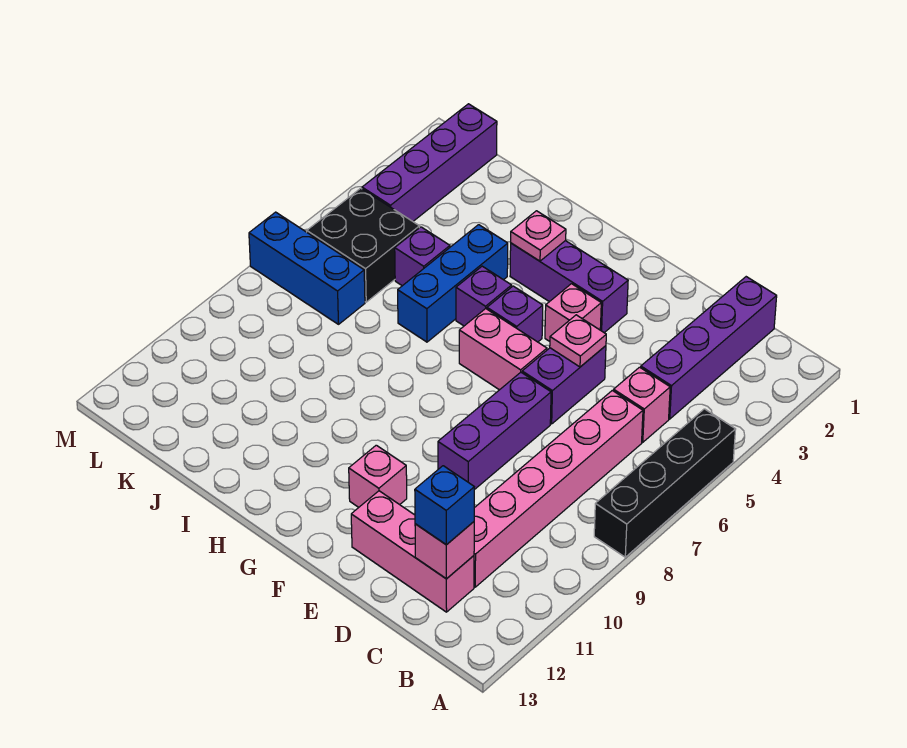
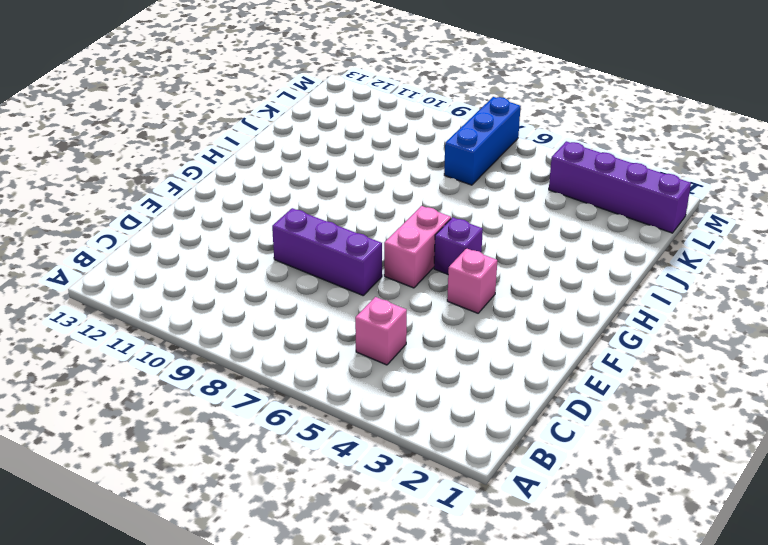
none -> black 1x4 brick [594,409,736,557]
none -> purple 1x4 brick [641,277,777,419]
none -> pink 1x6 brick [474,391,643,587]

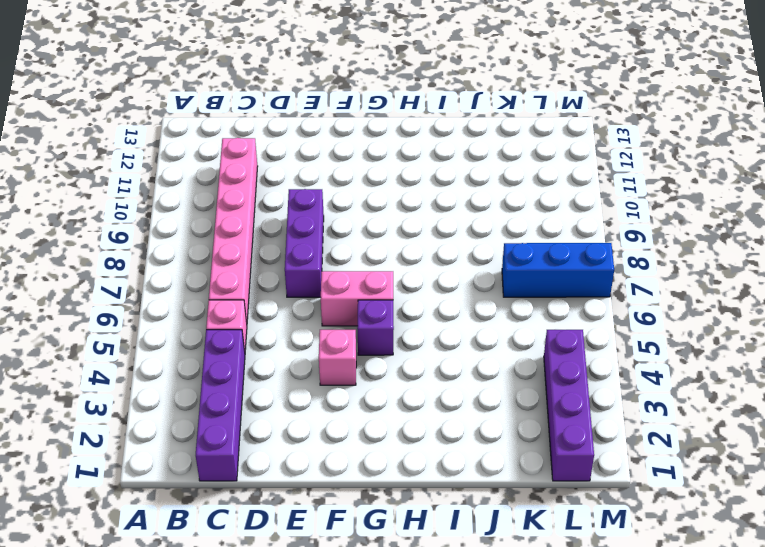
none -> black 1x4 brick [594,409,736,557]
none -> pink 1x3 brick [351,491,474,612]
none -> purple 1x2 brick [522,346,606,424]

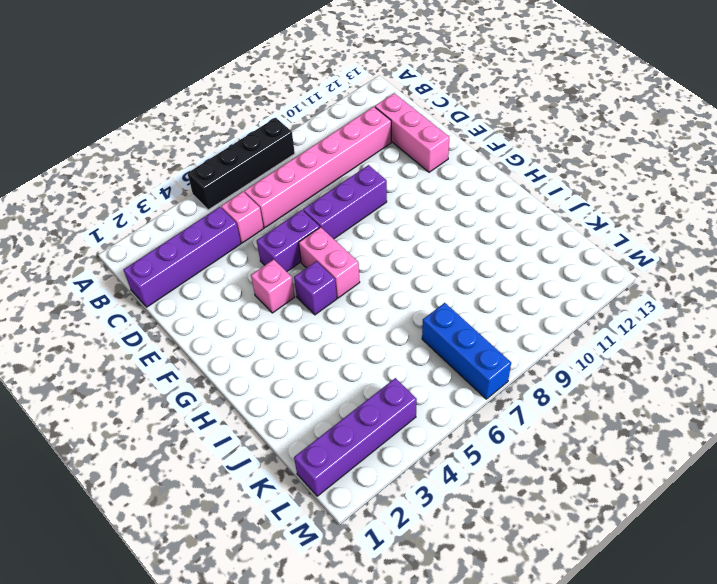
none -> purple 1x3 brick [510,241,628,333]
none -> pink 1x1 brick [349,445,407,507]
none -> purple 1x1 brick [456,266,512,326]

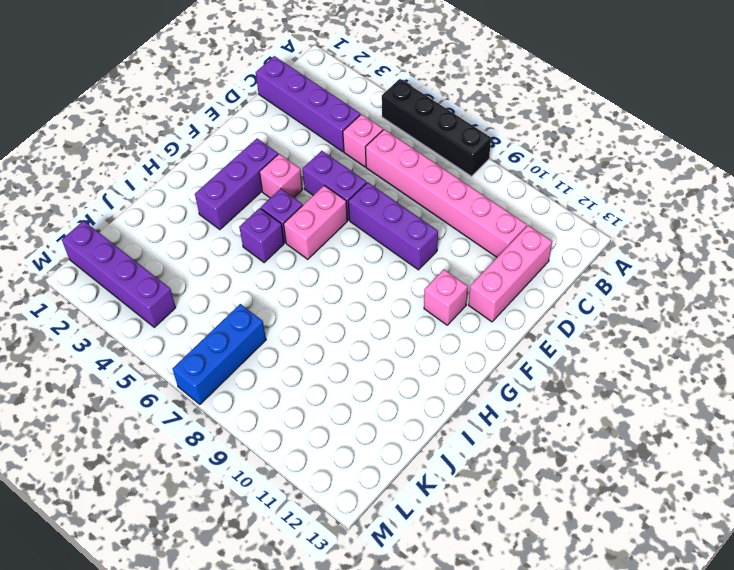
none -> blue 1x3 brick [398,225,508,342]
none -> purple 1x1 brick [395,227,450,286]
none -> black 2x2 brick [307,188,419,302]

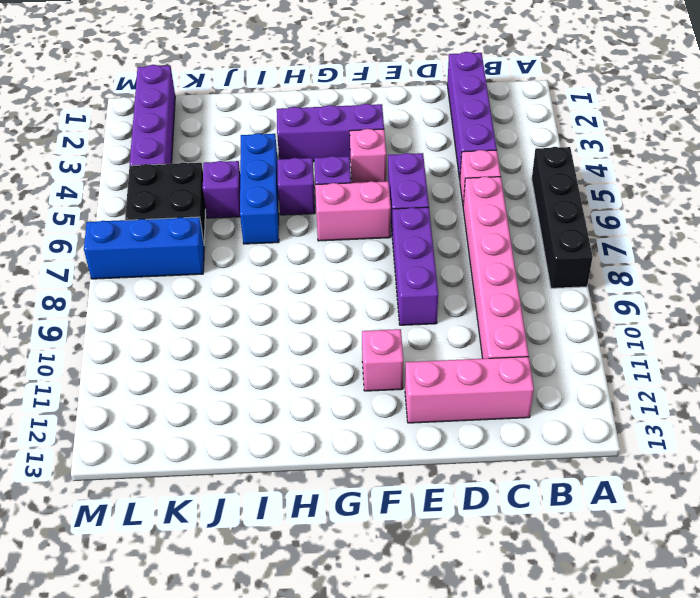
none -> pink 1x1 brick [415,522,474,579]
none -> pink 1x1 plate [550,315,606,367]
none -> pink 1x1 plate [511,211,566,261]

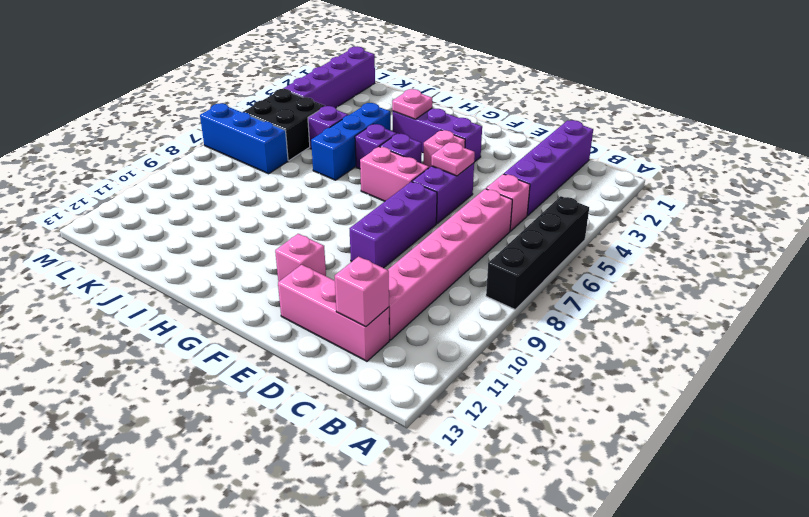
none -> blue 1x1 brick [415,466,474,545]

